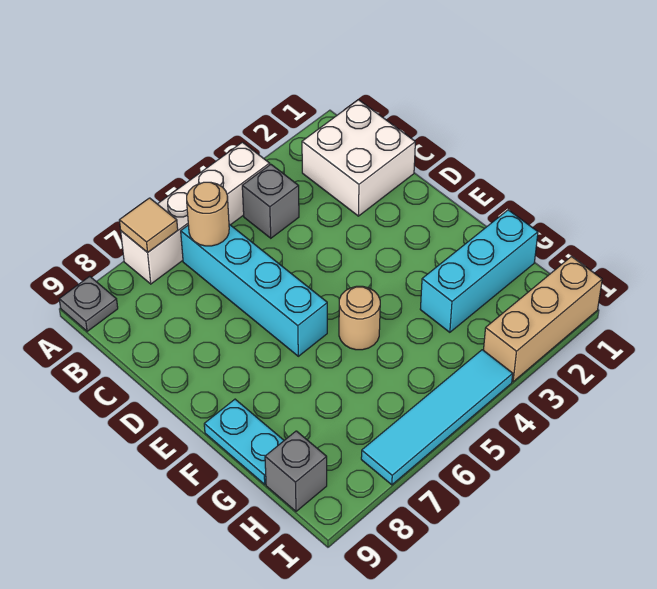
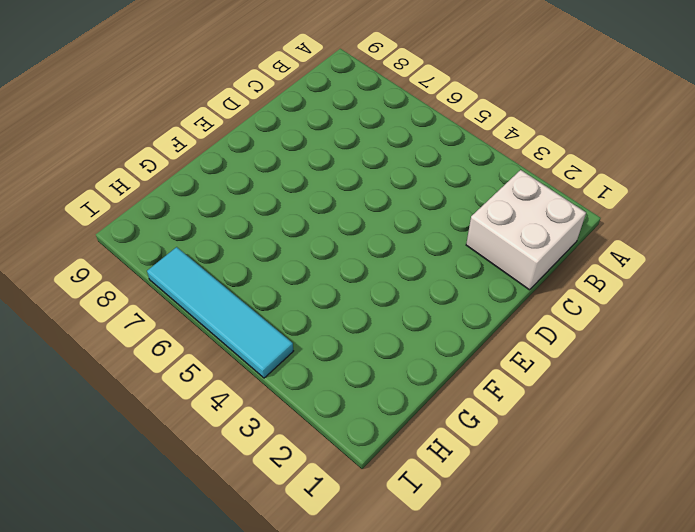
none -> white 1x4 brick [121,142,270,284]
none -> grey 1x1 plate [59,276,118,331]
none -> grey 1x1 brick [242,164,299,238]

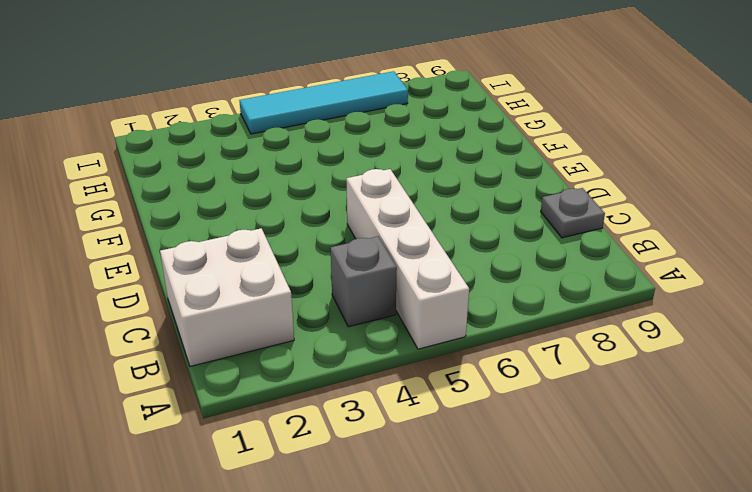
white 1x4 brick [346,169,469,349] -> white 1x4 brick turned to [121,142,270,284]
grey 1x1 plate [541,188,605,238] -> grey 1x1 plate moved to [59,276,118,331]
none -> cyan 1x4 brick [181,224,327,356]
none -> tan 1x1 round brick [339,286,380,350]
none -> cyan 1x2 plate [204,399,284,484]

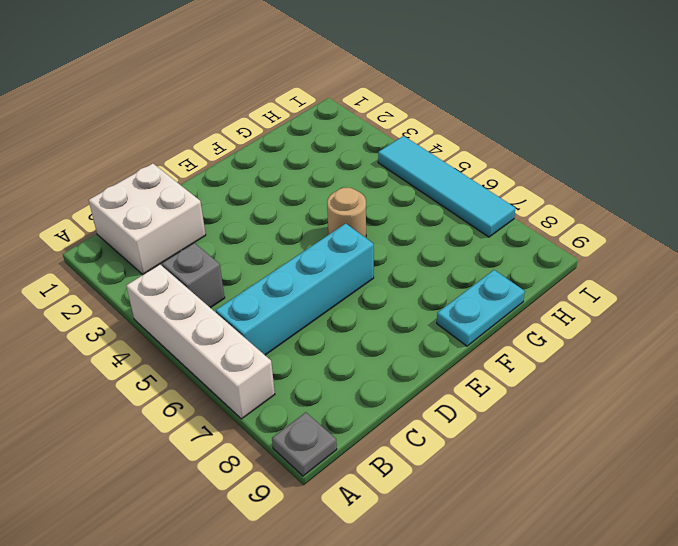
none -> cyan 1x3 brick [420,210,538,332]
none -> grey 1x1 brick [265,431,327,511]
none -> tan 1x3 brick [483,257,602,382]

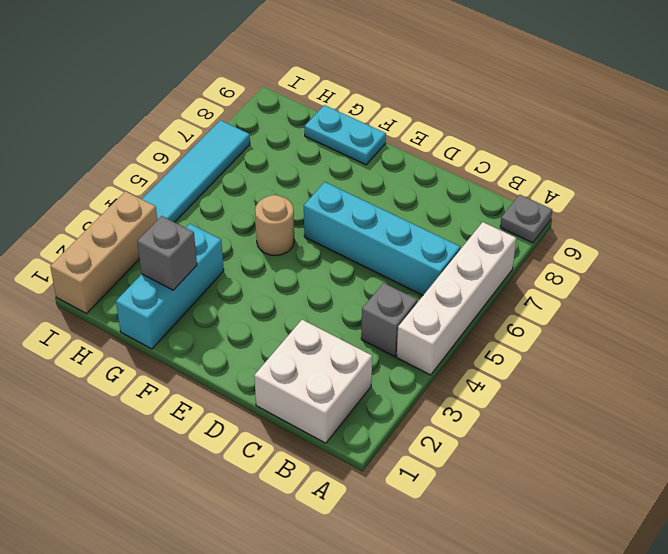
grey 1x1 brick [137,216,197,290] -> grey 1x1 brick moved to [265,431,327,511]
none -> tan 1x1 tile [119,198,178,252]
none -> tan 1x1 round brick [187,182,229,246]

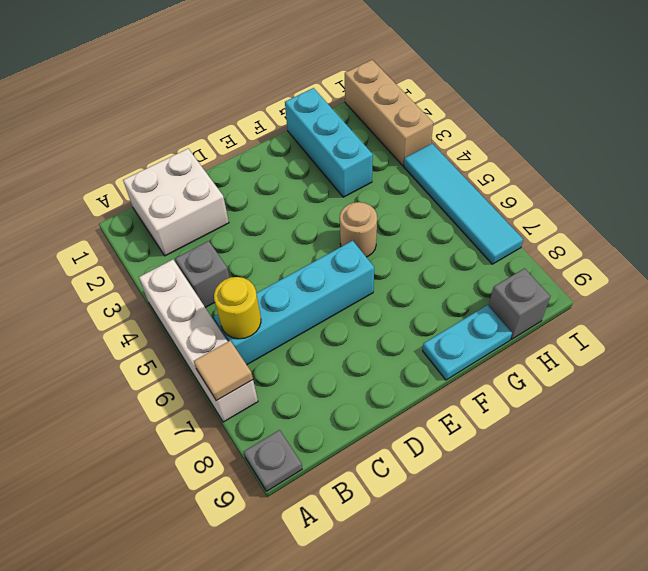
yellow 1x1 round brick [214,277,261,339] -> tan 1x1 round brick [187,182,229,246]

